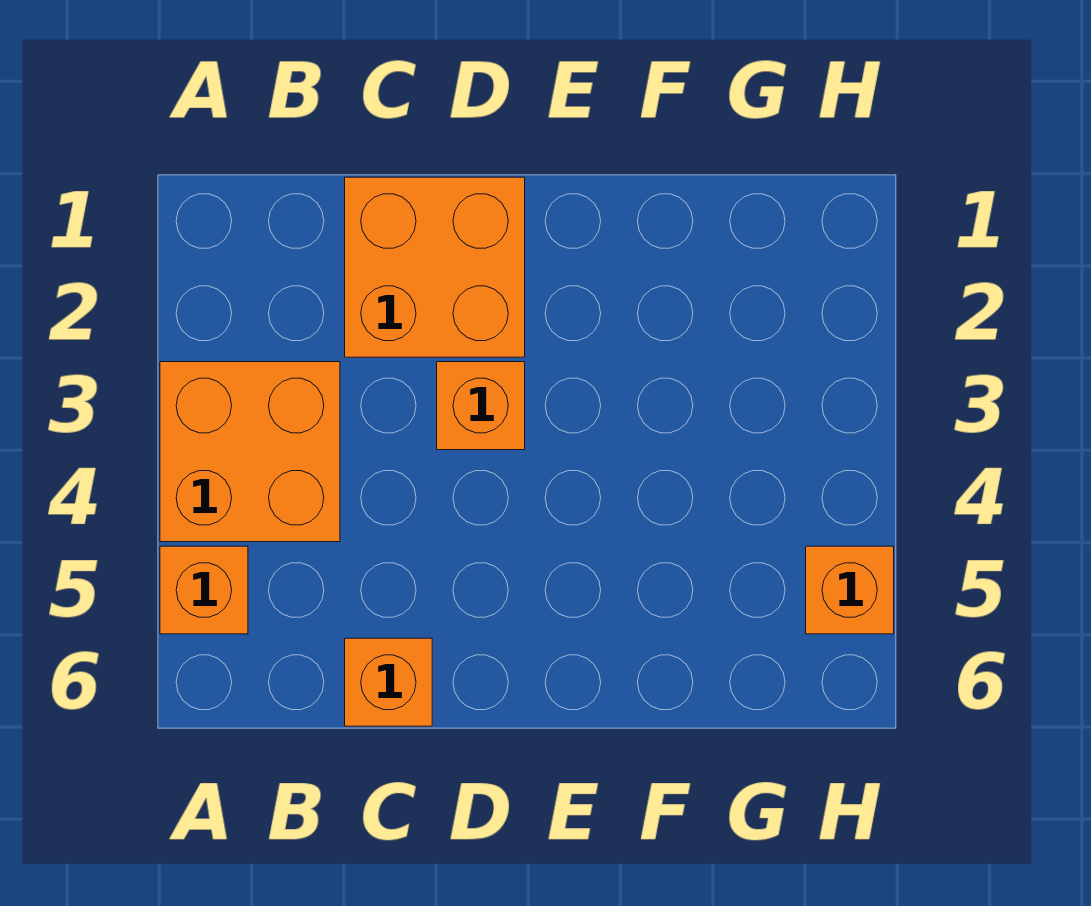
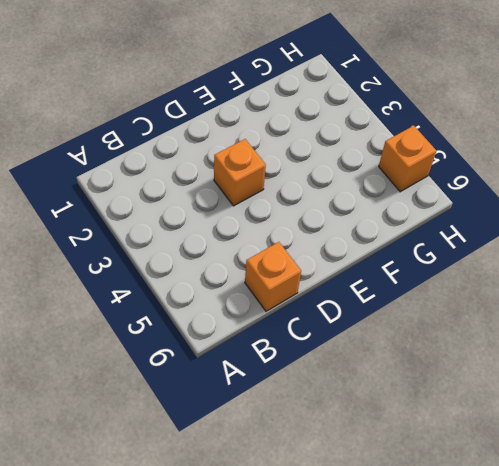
none -> orange 2x2 brick [160,362,340,542]
none -> orange 1x1 brick [160,546,248,634]

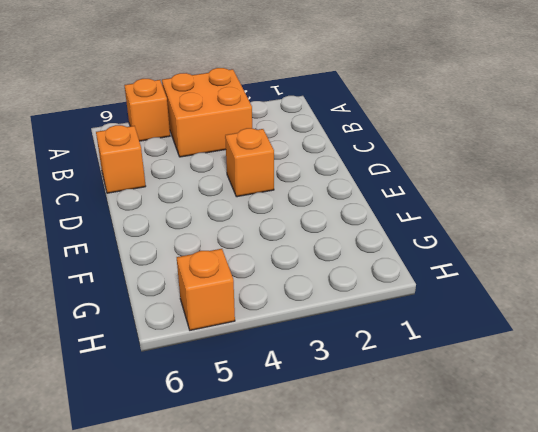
none -> orange 2x2 brick [345,177,525,357]

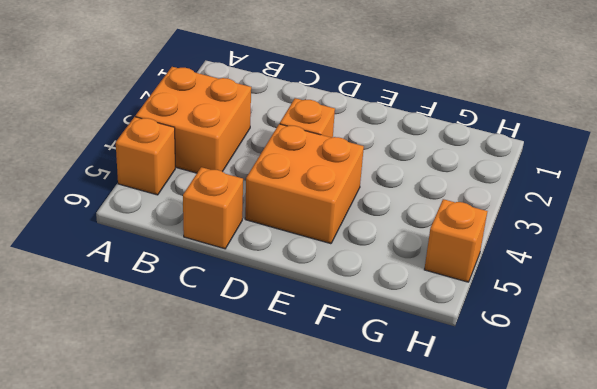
orange 2x2 brick [245,124,364,244] -> orange 2x2 brick moved to [345,177,525,357]

